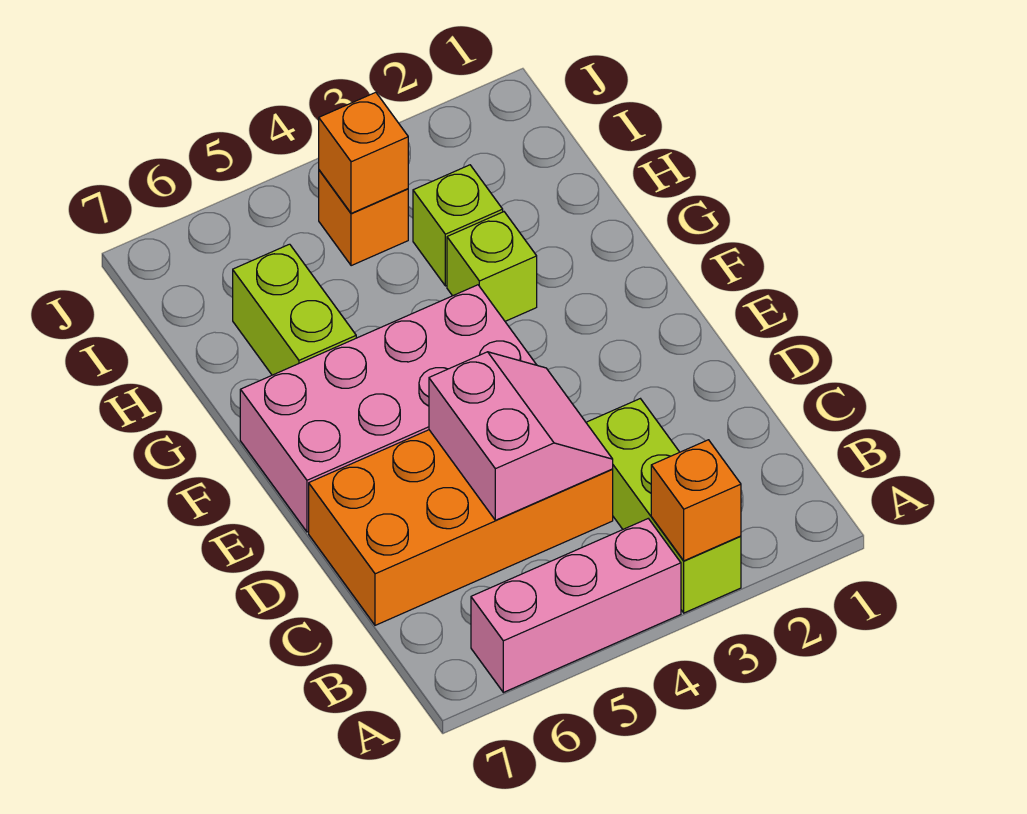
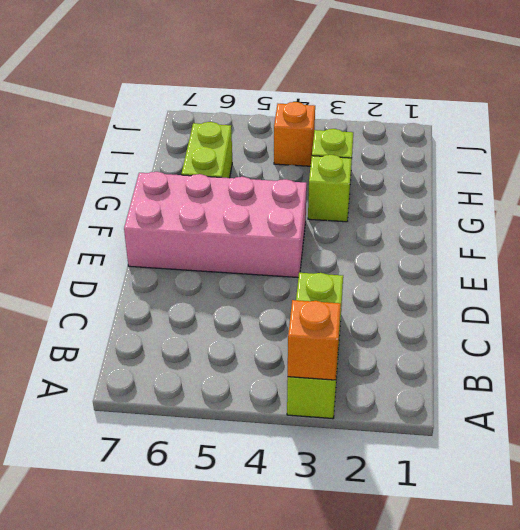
none -> pink 1x3 brick [471,519,681,692]
none -> orange 2x4 brick [309,430,613,625]

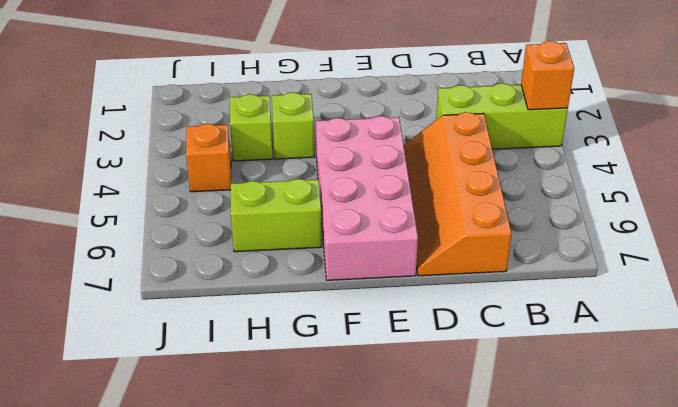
orange 2x4 slope [404,112,512,276] -> orange 2x4 brick [309,430,613,625]
none -> pink 1x3 brick [471,519,681,692]
none -> pink 2x2 slope [429,352,613,520]

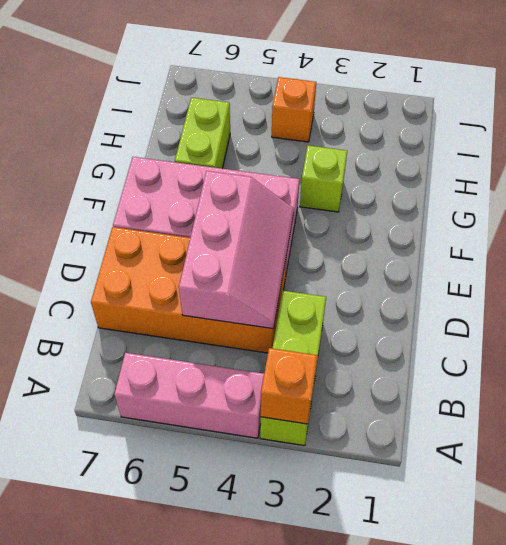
pink 2x3 slope [179,171,294,329] -> pink 2x2 slope [429,352,613,520]
none -> lime 1x1 brick [413,165,503,286]
none -> orange 1x1 brick [319,92,408,213]

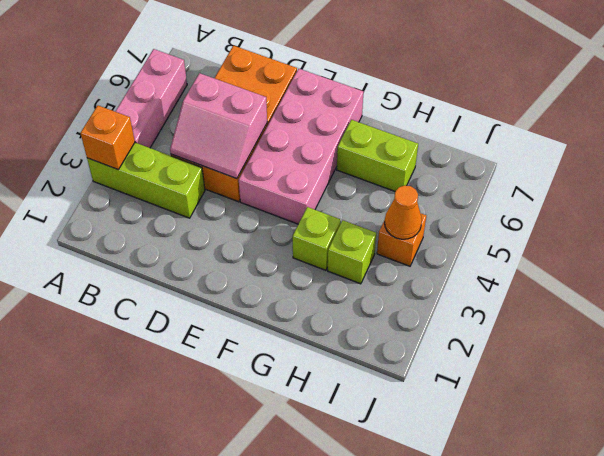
orange 1x1 cone [385,185,422,239] -> orange 1x1 brick [319,92,408,213]

